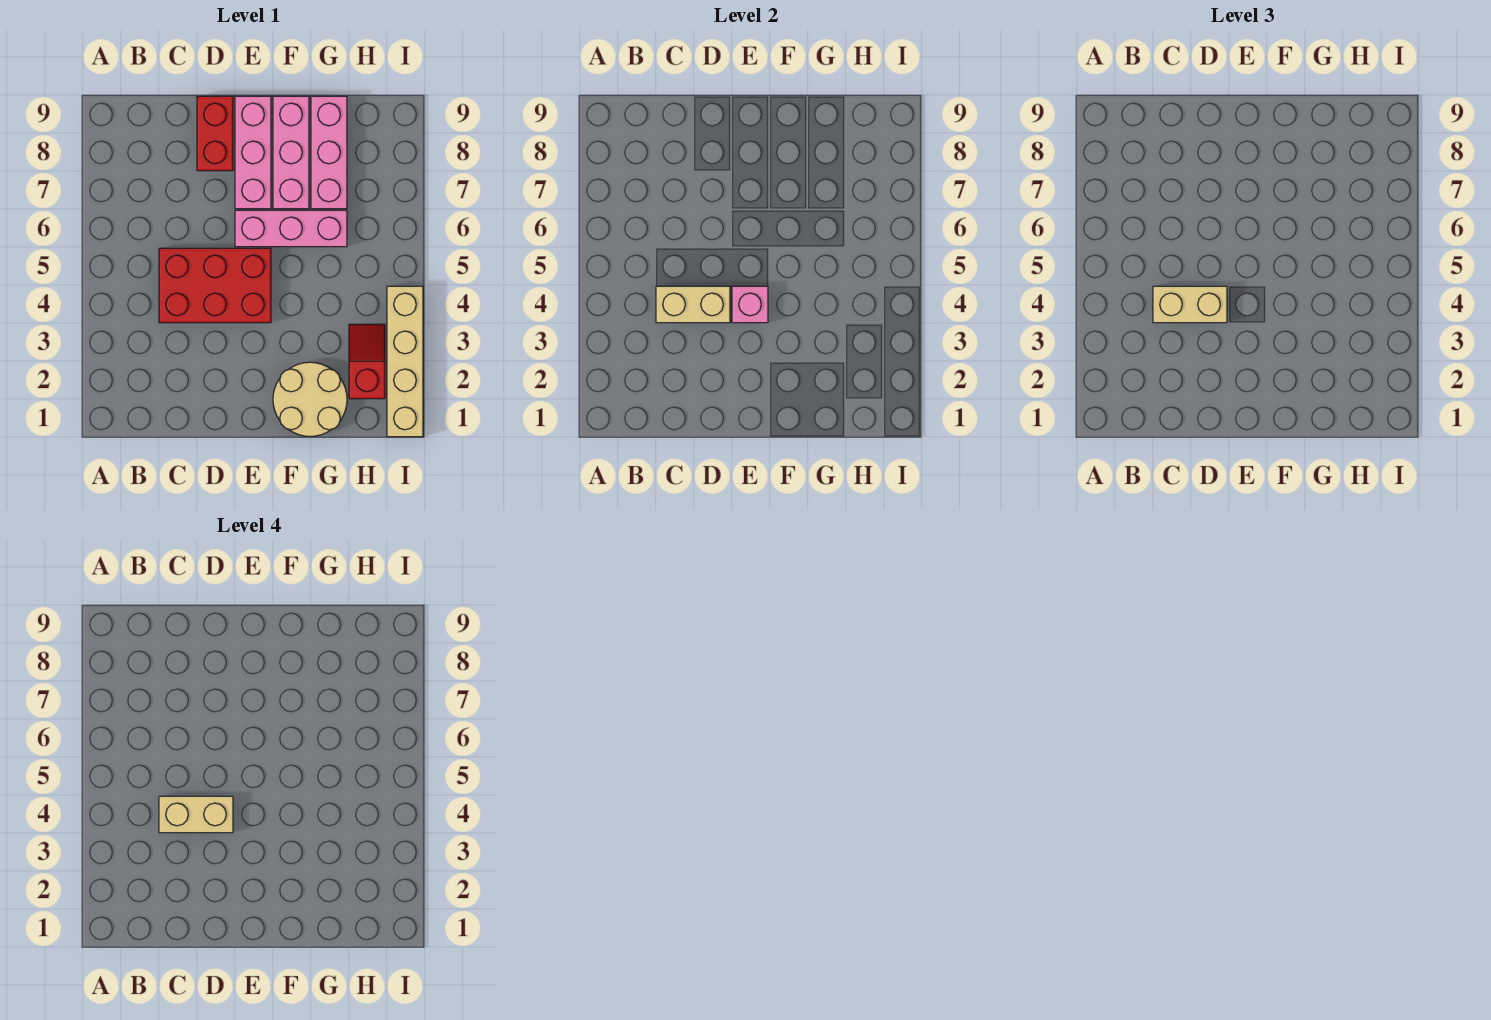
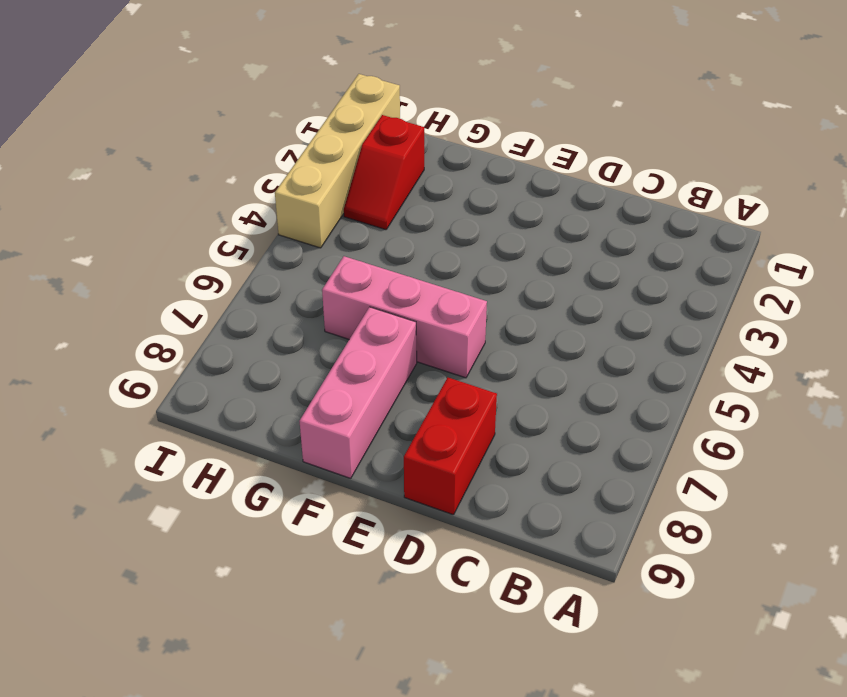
none -> red 2x3 brick [159,248,271,323]
none -> pink 1x3 brick [235,96,271,209]
none -> tan 2x2 round brick [273,362,347,436]

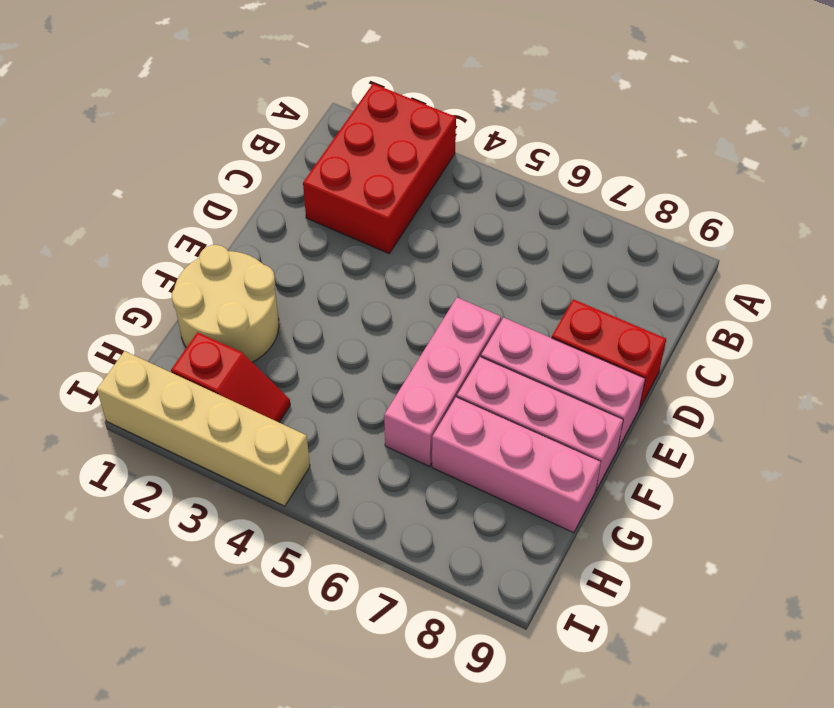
red 2x3 brick [303,84,456,253] -> red 2x3 brick moved to [159,248,271,323]
none -> tan 1x2 brick [656,286,730,323]
none -> pink 1x1 brick [732,286,768,323]
none -> tan 1x2 brick [1153,286,1227,323]

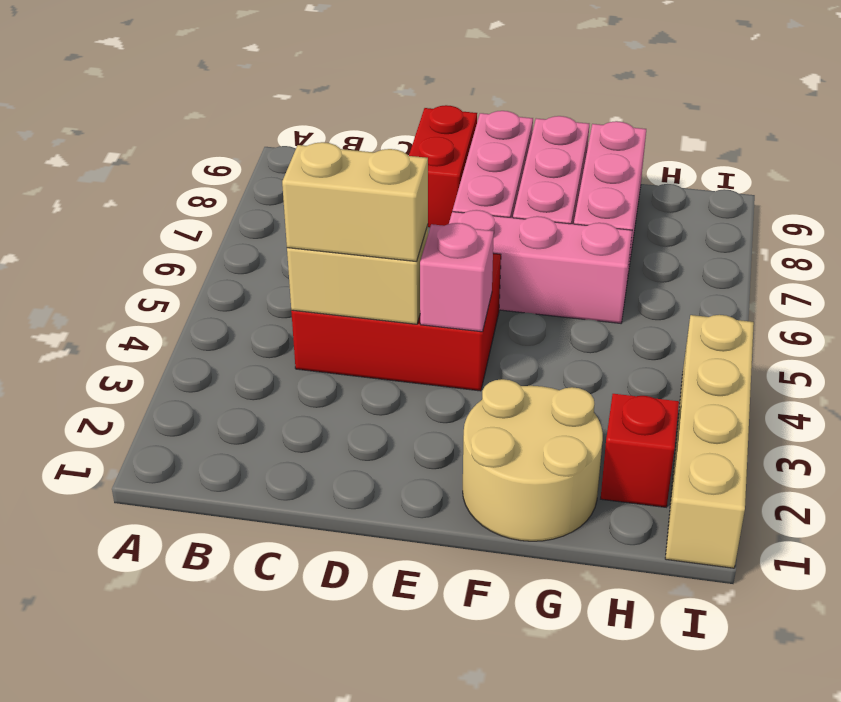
none -> tan 1x2 brick [159,796,233,833]

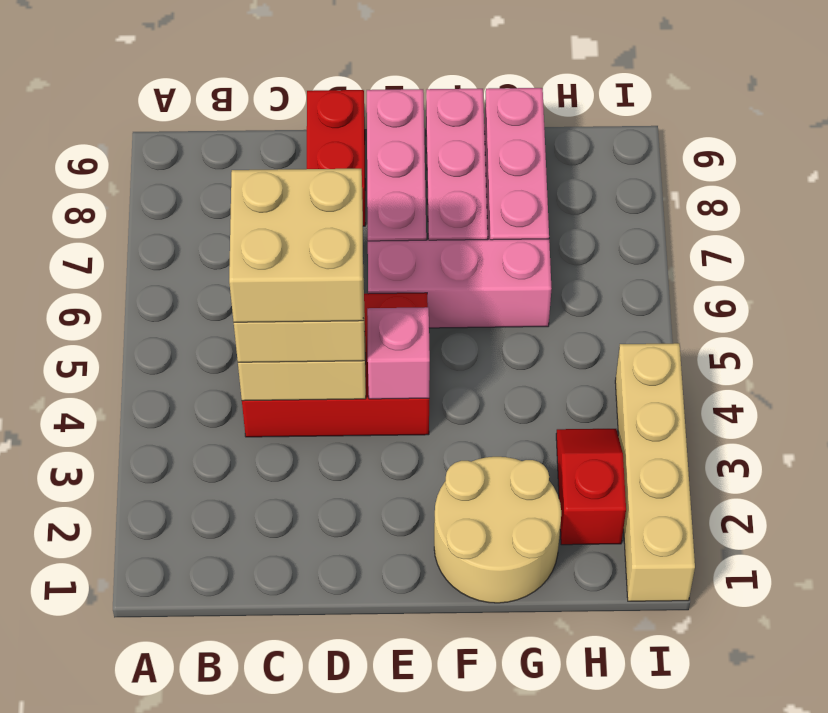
tan 2x2 brick [229,169,364,322] -> tan 1x2 brick [159,796,233,833]

